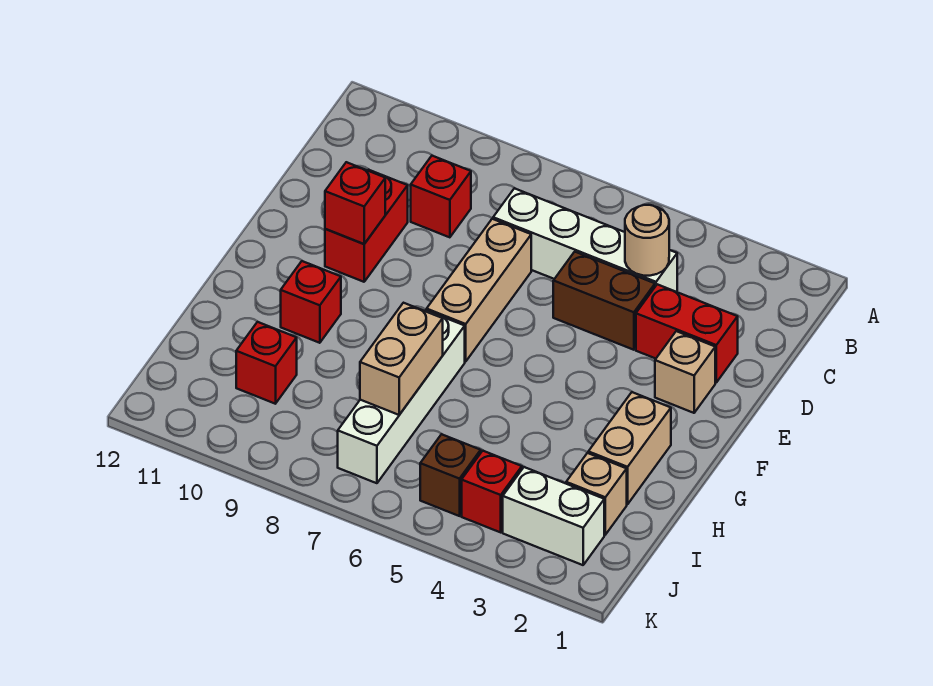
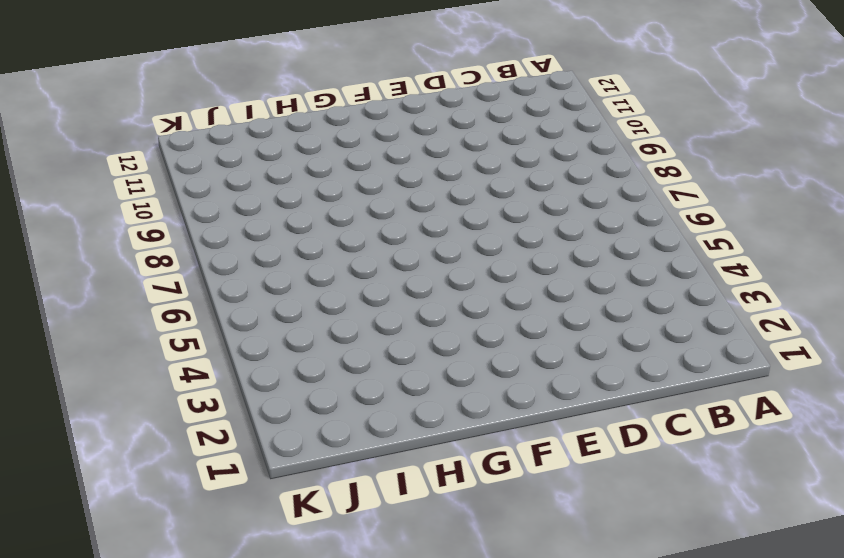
none -> white 1x4 brick [493,188,677,292]
none -> red 1x1 brick [411,156,471,237]
none -> red 1x2 brick [636,284,738,382]

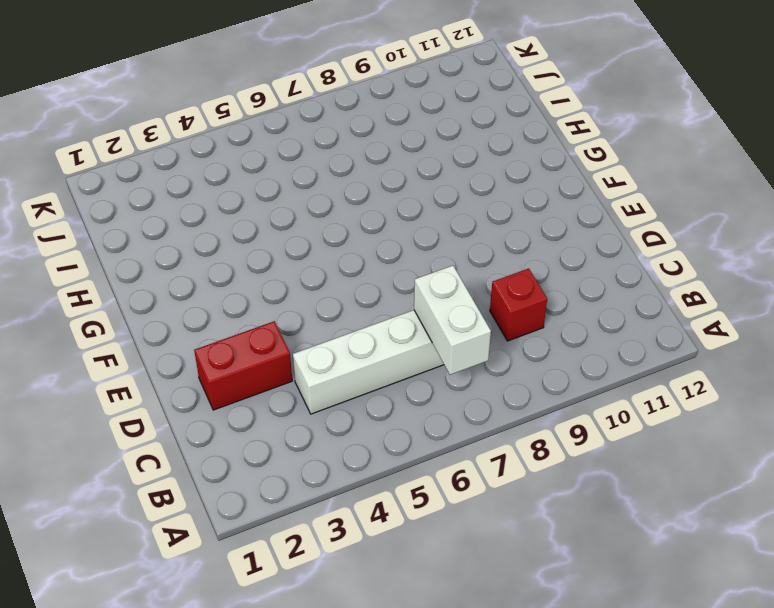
white 1x2 brick [414,266,491,375] -> white 1x2 brick turned to [503,467,604,565]
none -> brown 1x2 brick [553,252,655,350]
none -> tan 1x3 brick [427,219,531,361]
none -> red 1x2 brick [325,170,408,282]

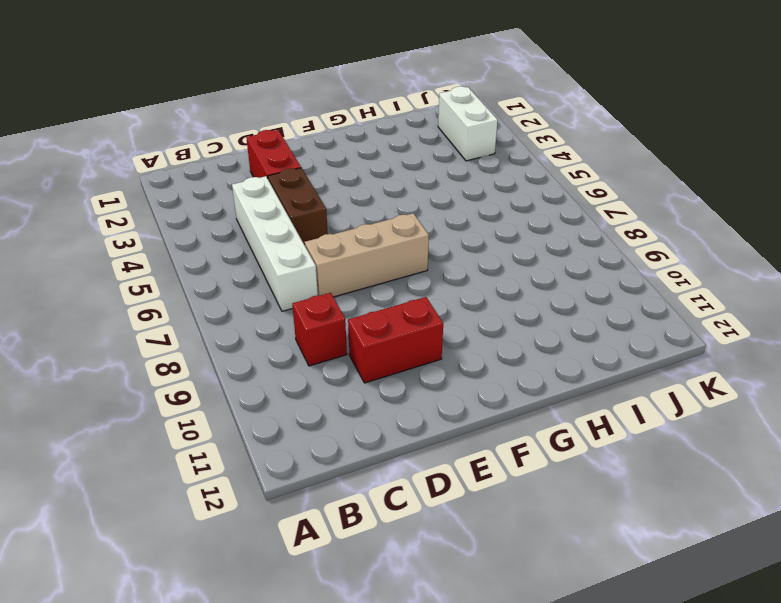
none -> tan 1x1 brick [655,331,715,413]
none -> tan 1x2 brick [588,392,671,504]
none -> white 1x4 brick [338,310,465,483]

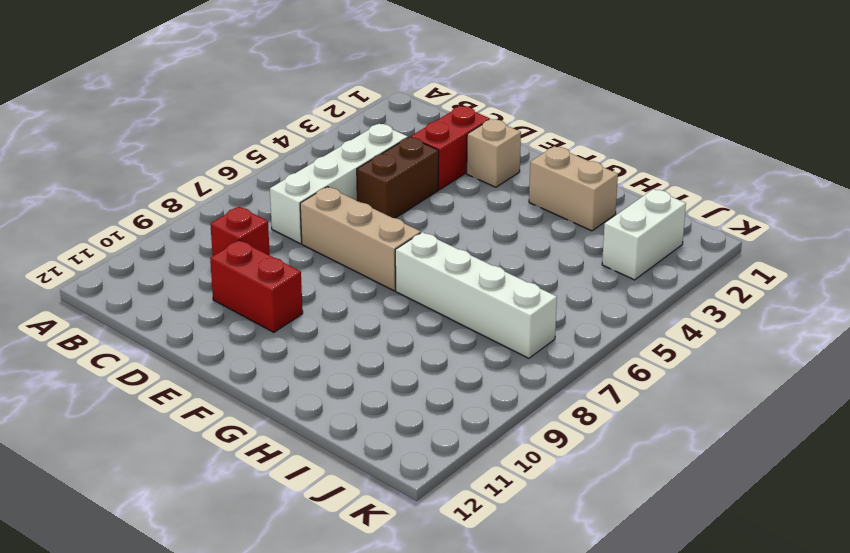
none -> red 1x1 brick [281,261,341,343]
none -> tan 1x1 brick [566,453,627,535]
none -> red 1x1 brick [236,322,297,404]

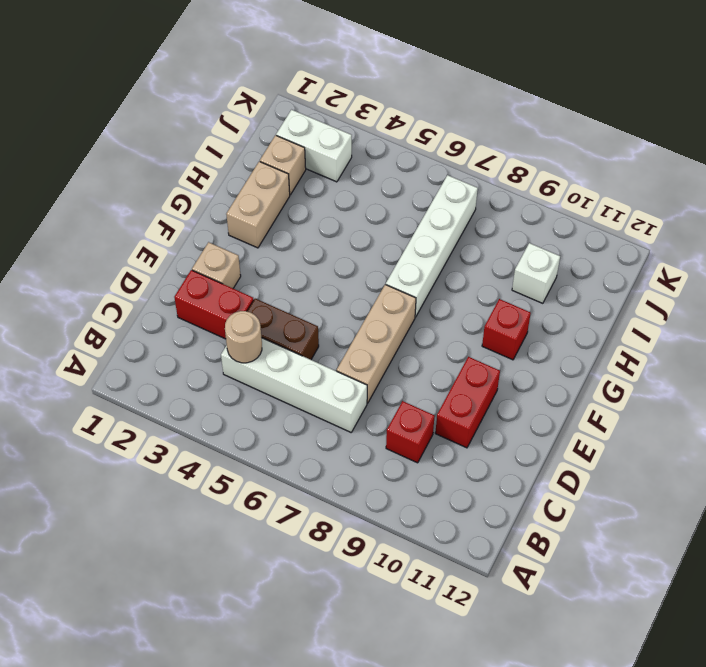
white 1x1 brick [512,243,560,303] -> red 1x1 brick [236,322,297,404]
none -> red 1x1 brick [462,451,522,532]
none -> brown 1x1 brick [420,434,481,516]
none -> red 1x1 brick [325,162,385,244]

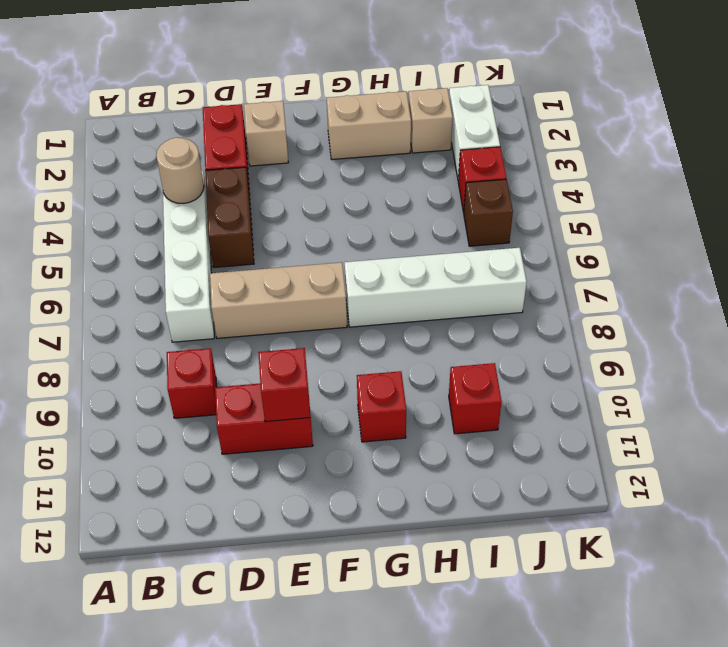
none -> tan 1x2 brick [360,303,443,415]

